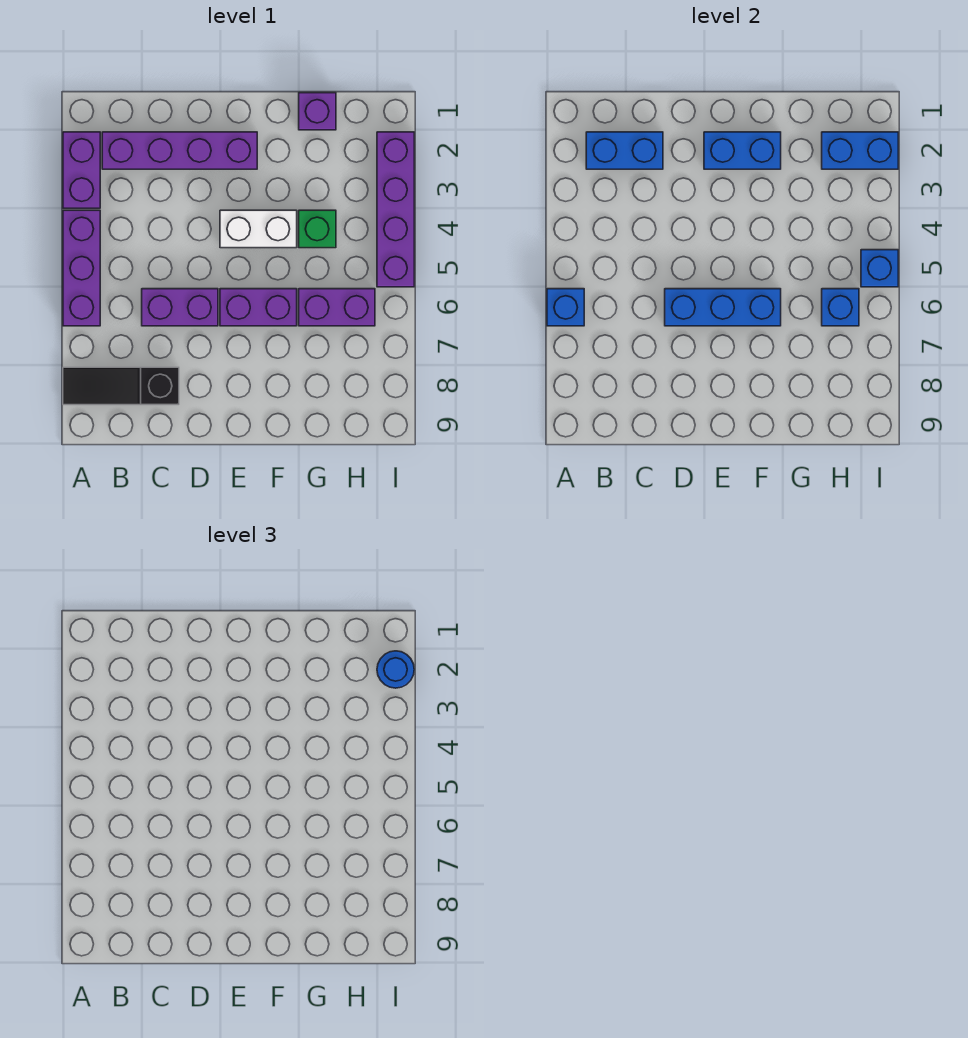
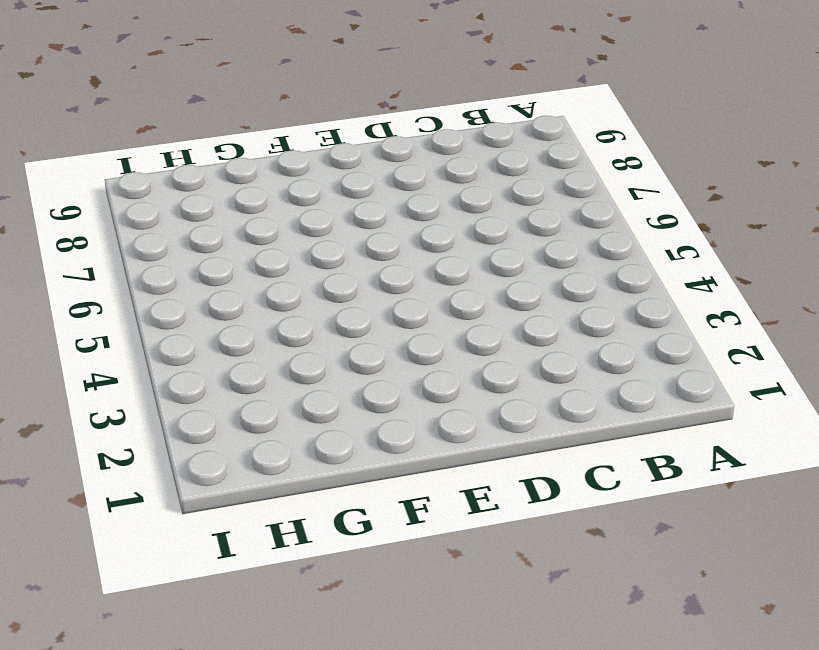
none -> purple 1x2 brick [63,132,100,208]
none -> purple 1x3 brick [63,210,100,326]
none -> black 1x3 slope [63,367,179,405]

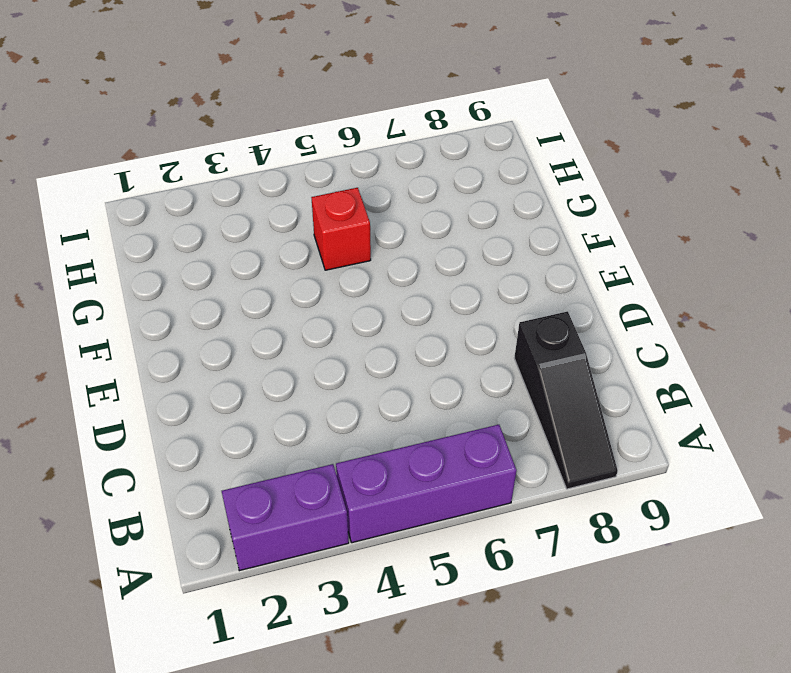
red 1x1 brick [311,188,371,270] -> none
none -> purple 1x4 brick [102,132,257,169]
none -> purple 1x2 brick [142,289,218,326]
none -> white 1x2 brick [220,210,297,248]

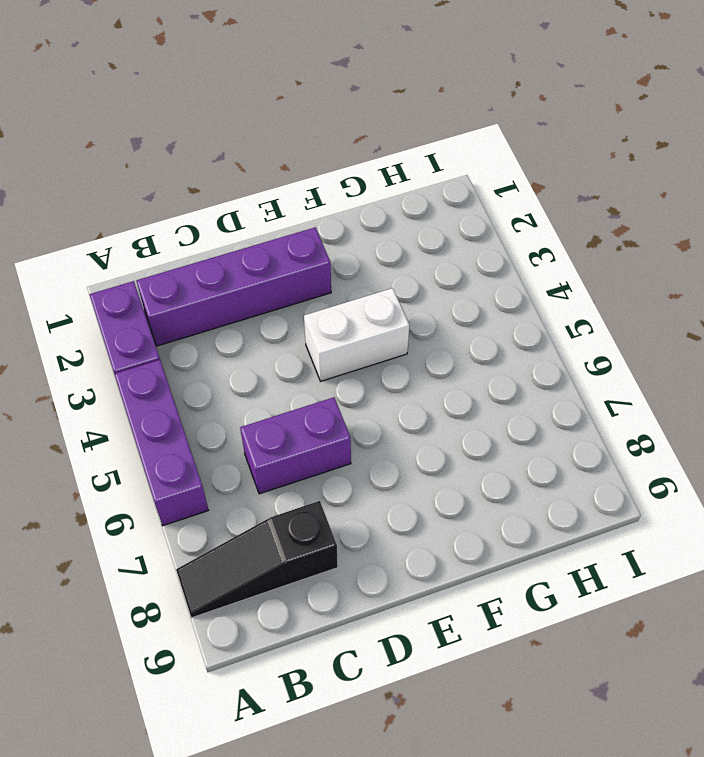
none -> purple 1x2 brick [220,289,297,326]
none -> purple 1x1 brick [299,93,336,130]
none -> green 1x1 brick [299,210,336,248]

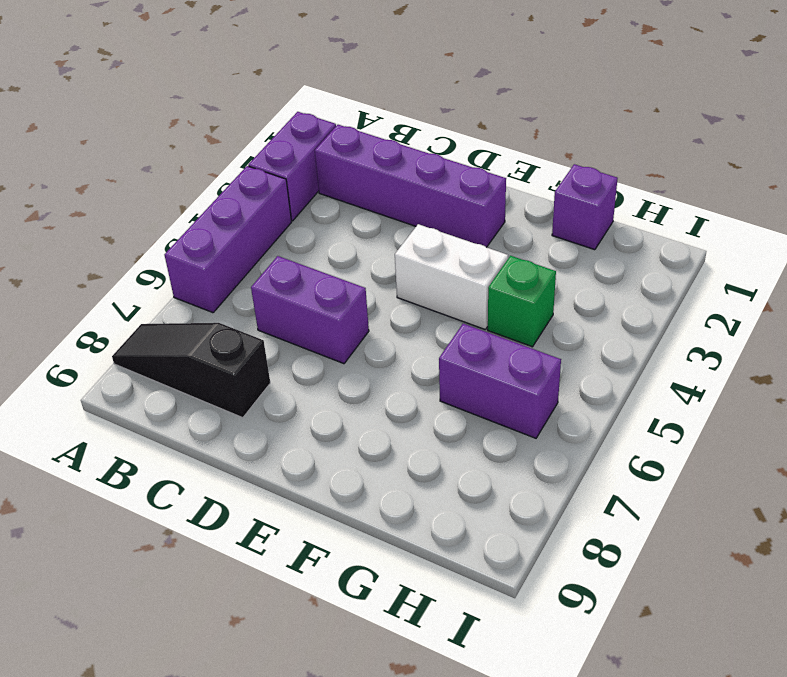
none -> purple 1x2 brick [220,289,297,326]
none -> purple 1x4 brick [377,132,414,287]
none -> blue 1x1 brick [547,289,584,326]

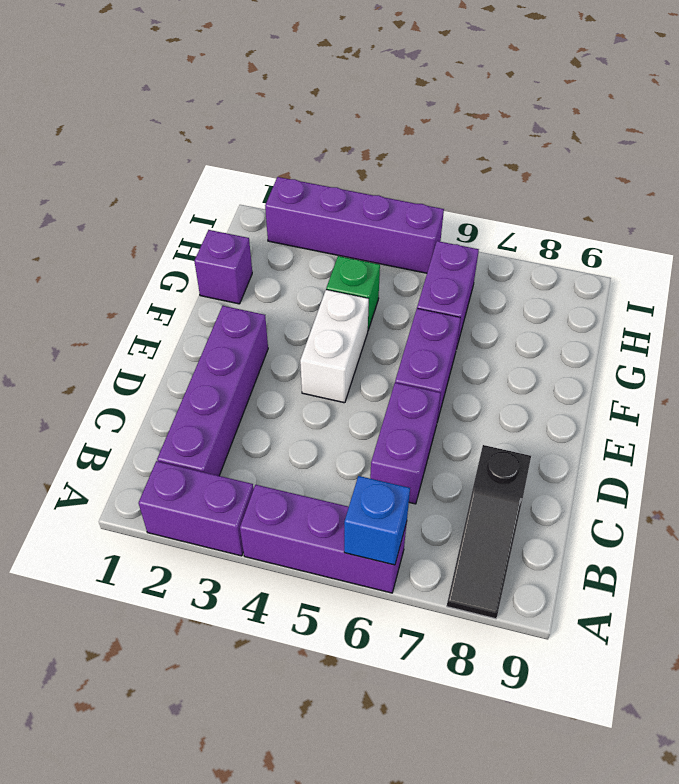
none -> blue 1x2 brick [586,132,663,169]
none -> blue 1x3 brick [665,289,781,326]
none -> blue 1x2 brick [704,132,781,169]

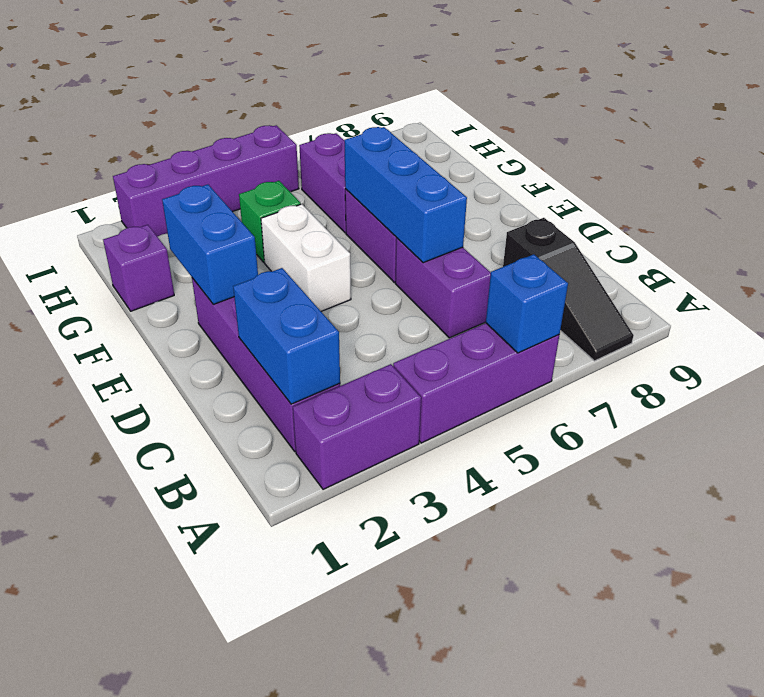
none -> blue 1x2 brick [822,132,898,169]
none -> blue 1x1 brick [822,289,859,326]
none -> blue 1x1 brick [861,250,898,287]

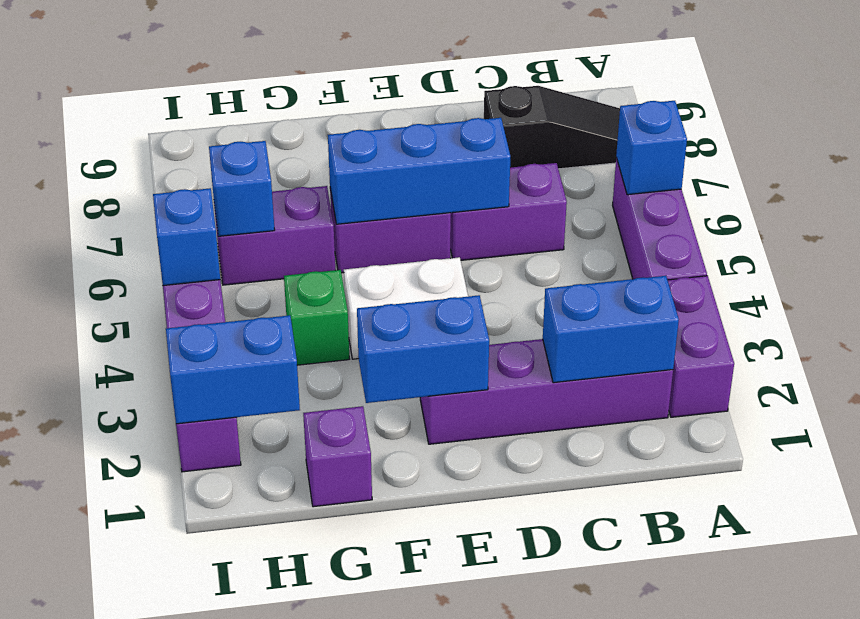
none -> blue 1x1 round brick [377,651,414,688]

